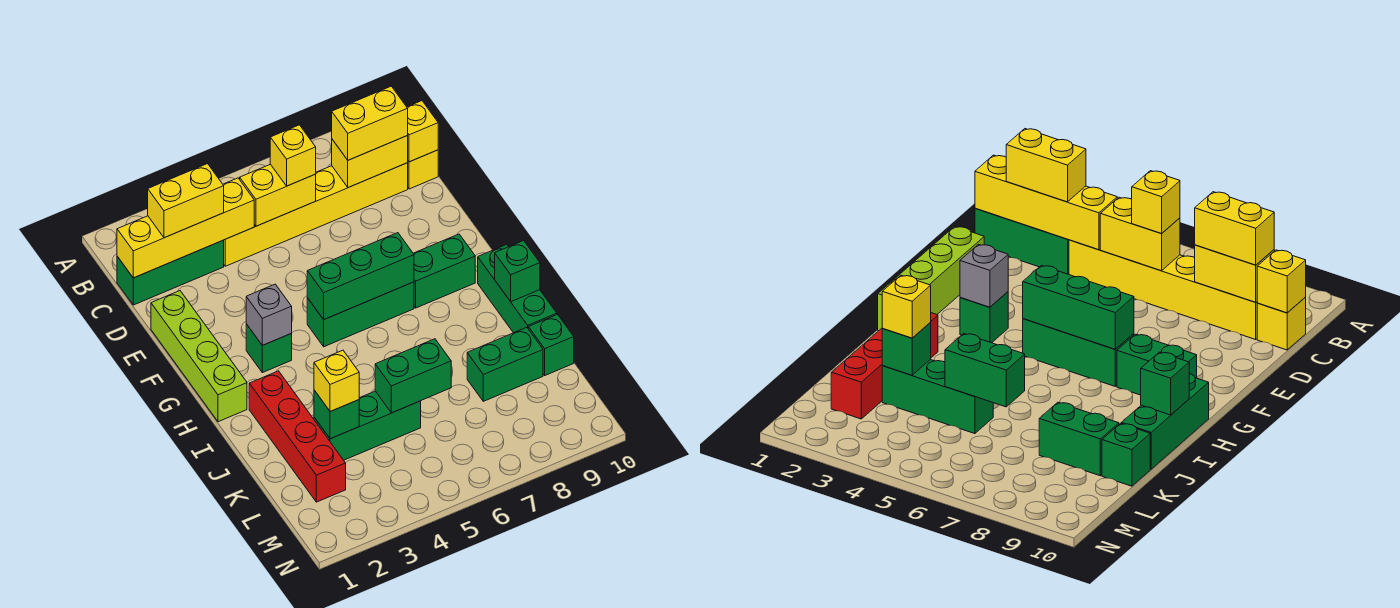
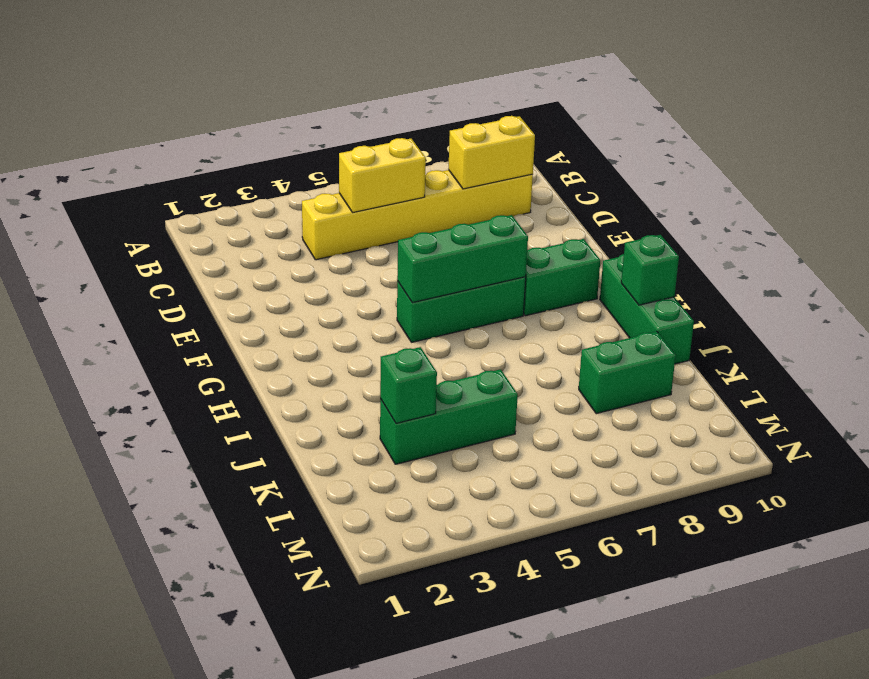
none -> green 1x3 brick [117,240,224,305]
none -> yellow 1x1 brick [408,150,438,189]
none -> lime 1x4 brick [151,291,247,422]

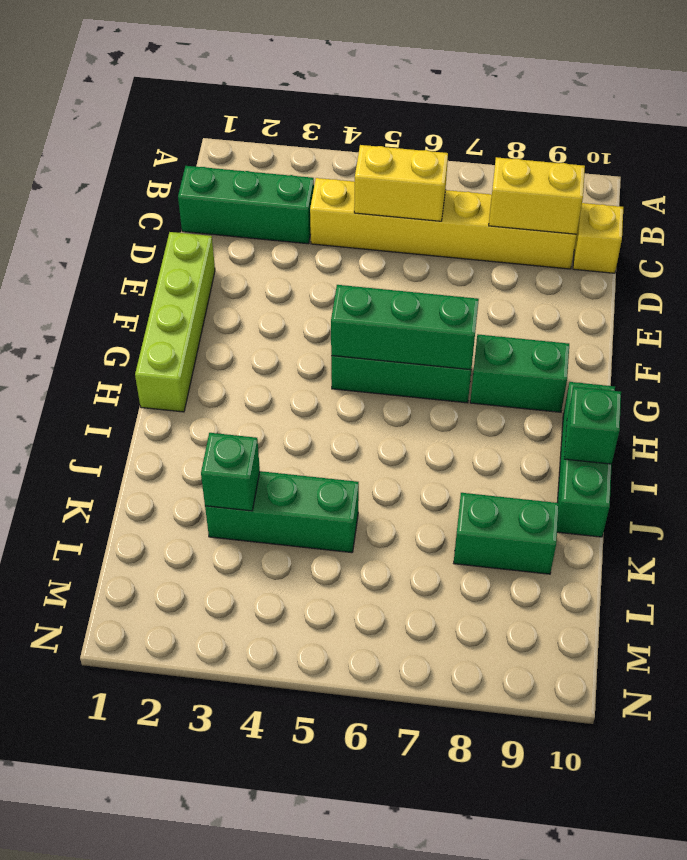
none -> green 1x1 brick [246,324,292,373]
none -> red 1x4 brick [249,371,346,502]
none -> green 1x1 brick [528,315,574,375]

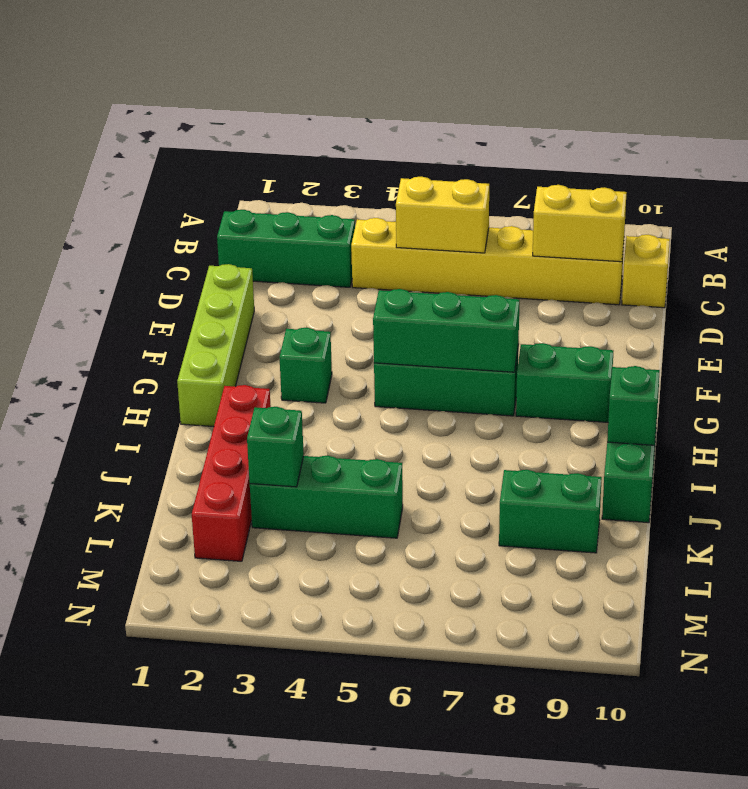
none -> green 1x1 brick [528,315,574,375]
none -> yellow 1x4 brick [117,178,254,278]
none -> yellow 1x1 brick [407,101,438,162]

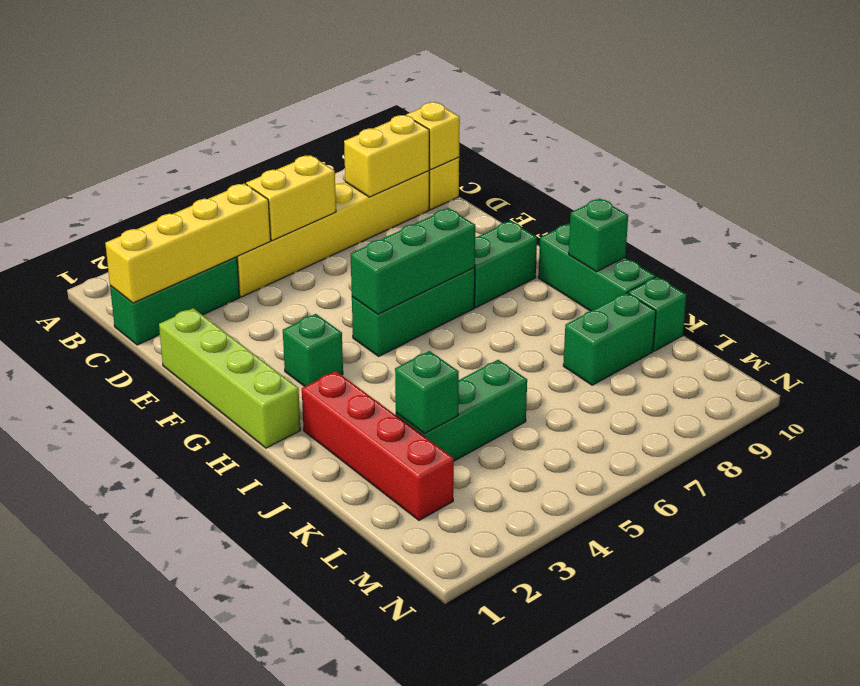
none -> grey 1x1 brick [246,284,292,345]
none -> green 1x2 brick [375,339,451,413]
none -> yellow 1x2 brick [148,164,224,238]

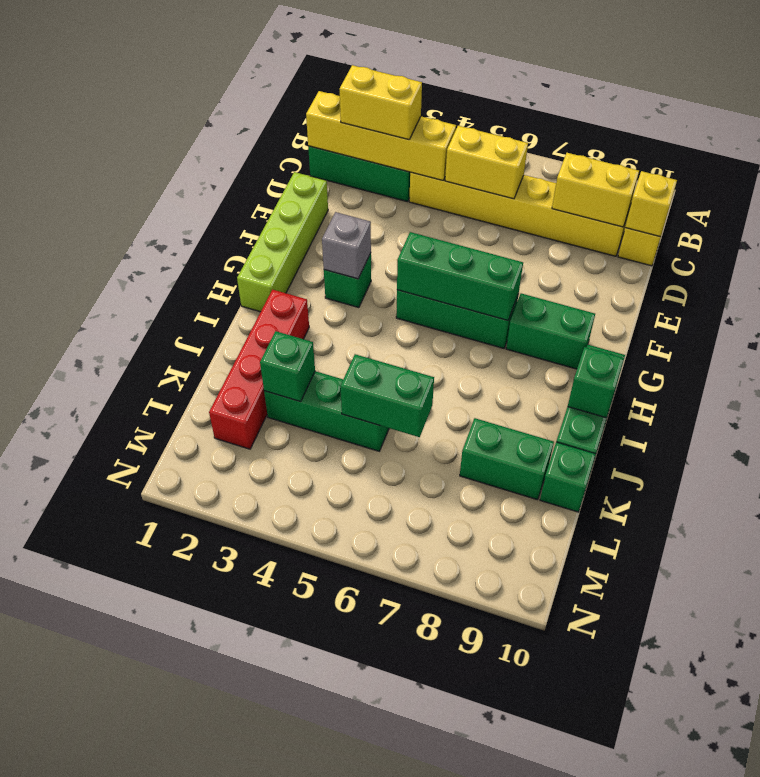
none -> yellow 1x1 brick [270,125,316,186]
none -> yellow 1x2 brick [332,86,408,160]
none -> yellow 1x1 brick [314,350,359,412]

